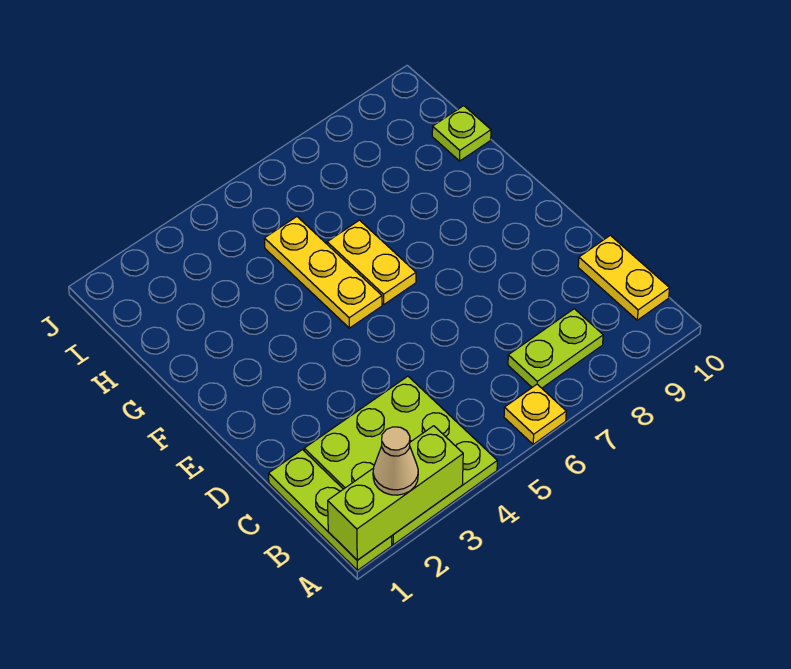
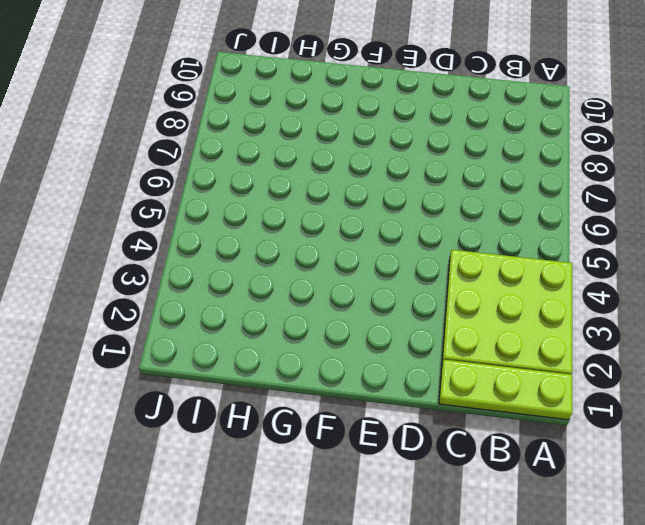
none -> yellow 1x1 plate [504,384,566,444]
none -> lime 1x2 plate [508,309,603,388]

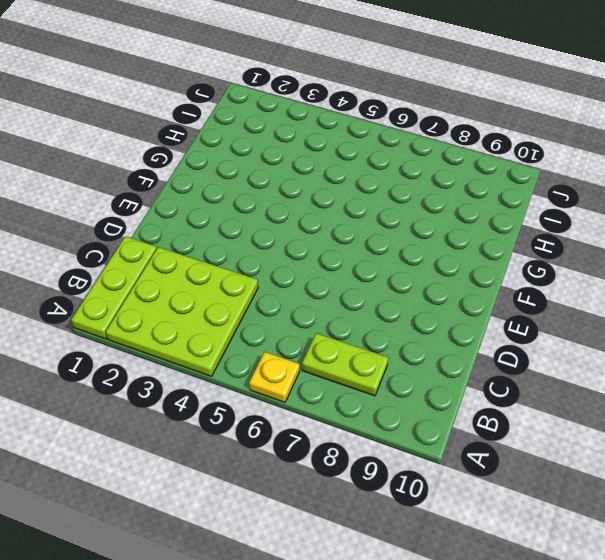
none -> yellow 1x2 plate [578,235,670,320]
none -> yellow 1x3 plate [264,217,382,328]

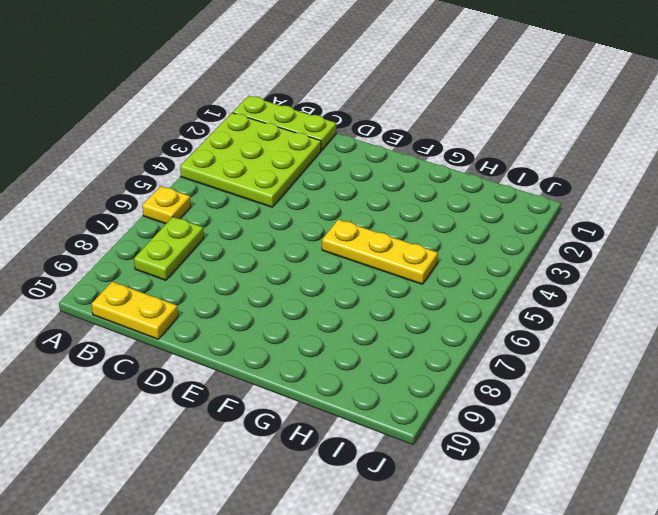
none -> yellow 1x2 plate [327,220,416,304]
none -> lime 1x1 plate [432,106,491,161]

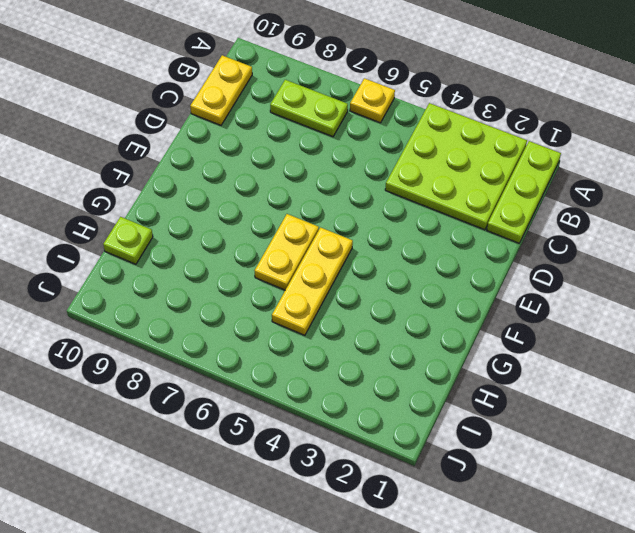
none -> lime 1x3 brick [328,426,463,560]
none -> tan 1x1 cone [373,427,418,495]

